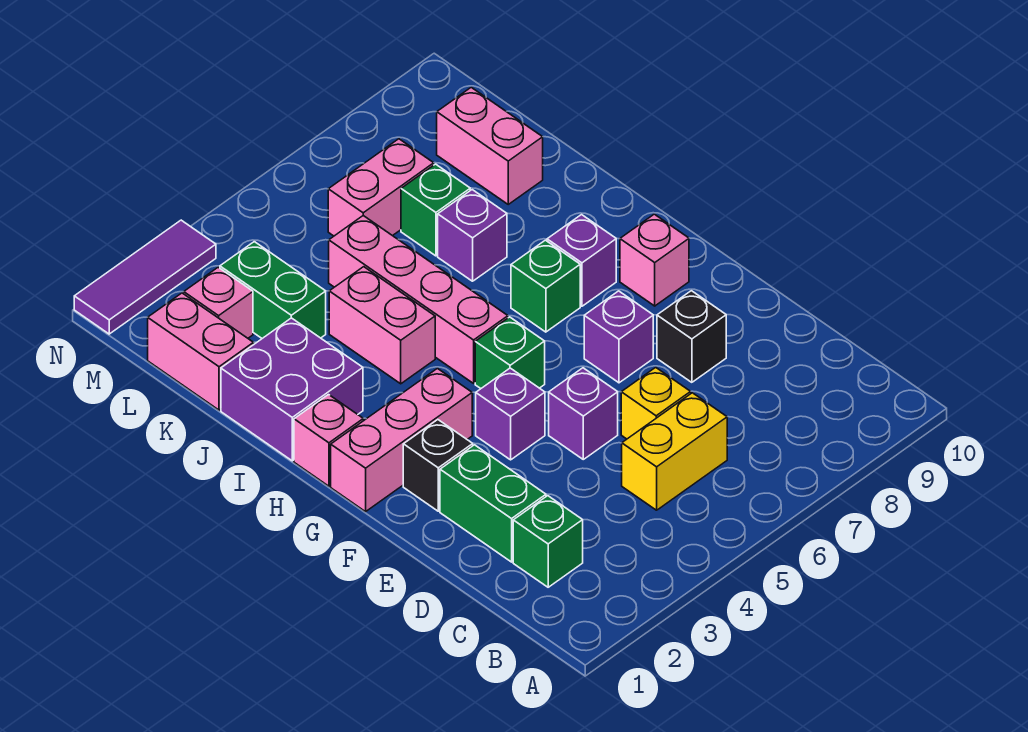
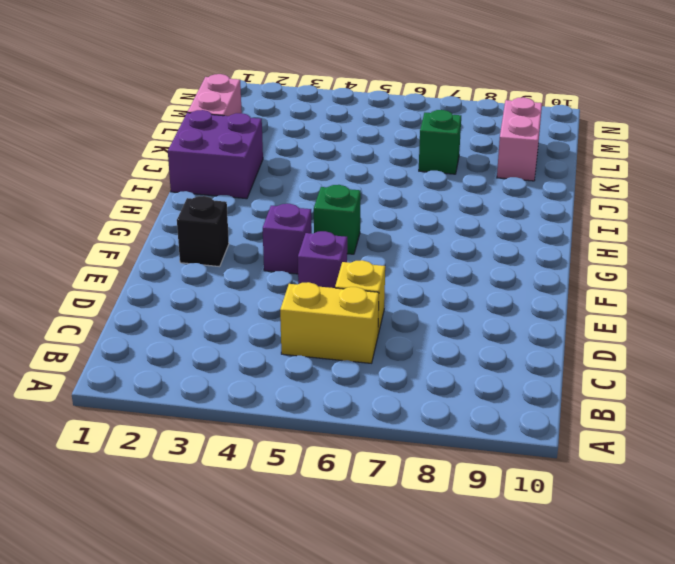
none -> green 1x1 brick [513,496,583,587]
none -> green 1x2 brick [440,445,546,562]
none -> black 1x1 brick [657,291,726,382]

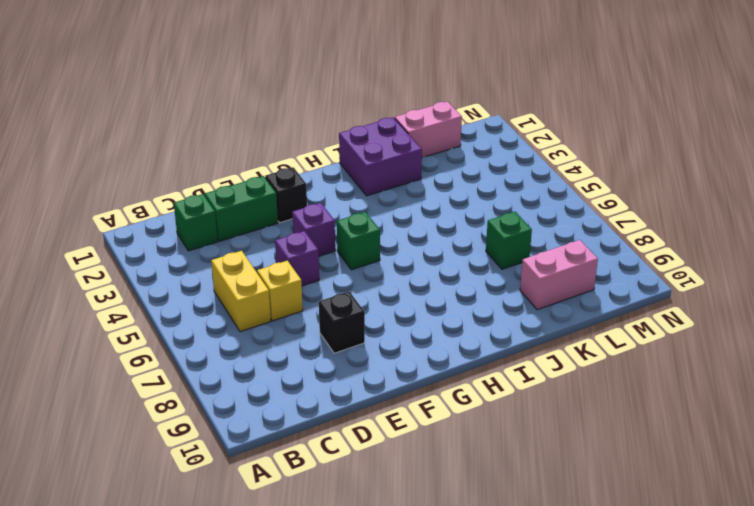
none -> purple 1x1 brick [584,291,653,383]
none -> pink 1x3 brick [331,368,472,512]
none -> pink 1x1 brick [620,214,689,306]

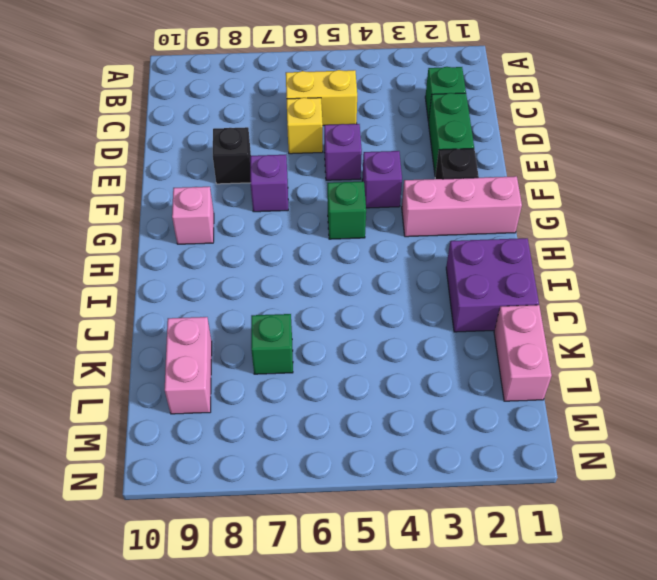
none -> pink 1x1 brick [294,395,363,486]
none -> pink 1x4 brick [329,216,508,383]
none -> green 1x1 brick [511,240,580,332]

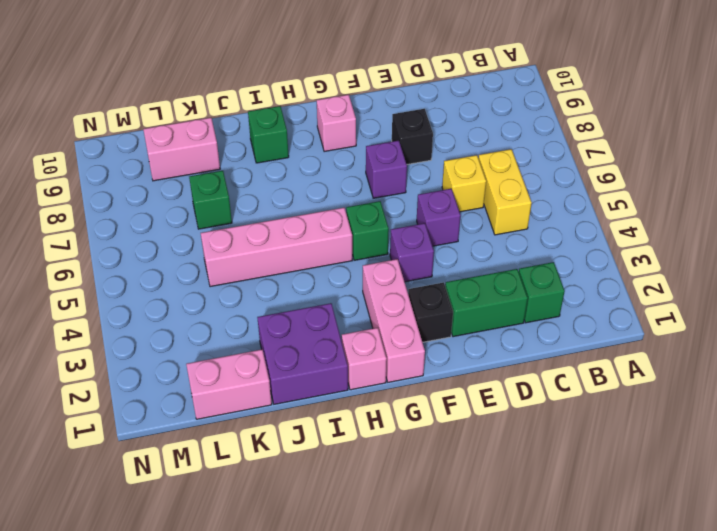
green 1x1 brick [248,106,289,163] -> green 1x1 brick moved to [511,240,580,332]
none -> purple 1x1 brick [547,215,616,306]
none -> pink 1x2 brick [329,267,435,384]
none -> purple 1x1 brick [438,190,507,281]

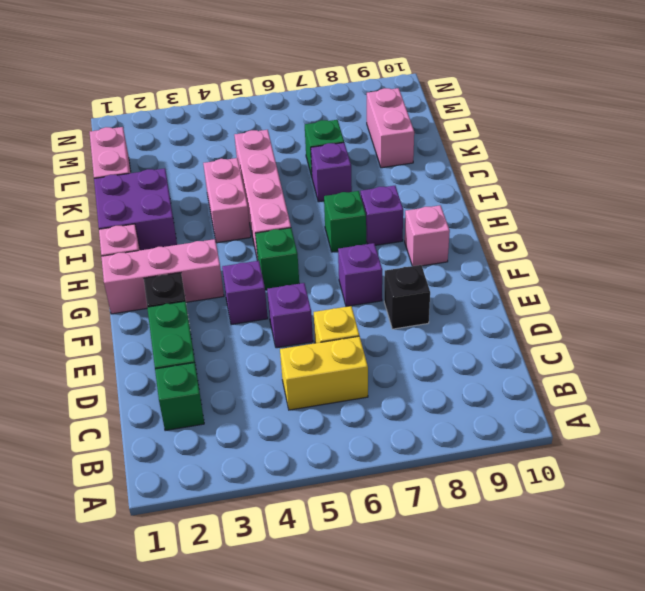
none -> green 1x2 brick [220,242,326,338]
none -> pink 1x1 brick [184,267,253,338]
none -> pink 1x2 brick [328,139,434,236]

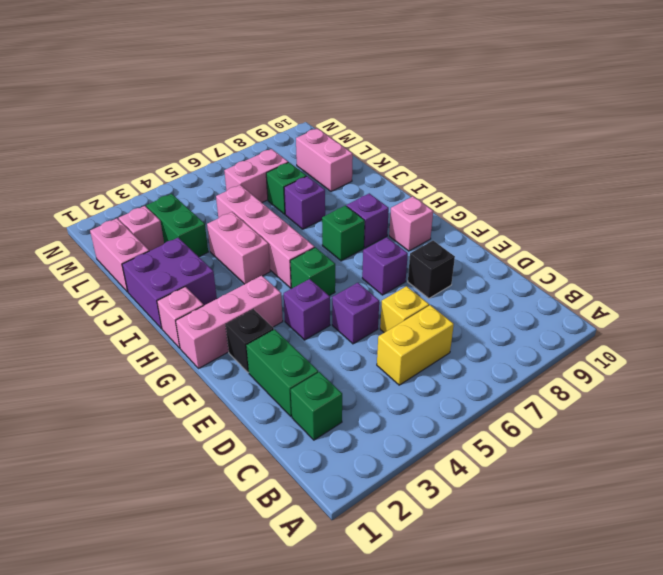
none -> purple 1x3 tile [74,220,216,334]

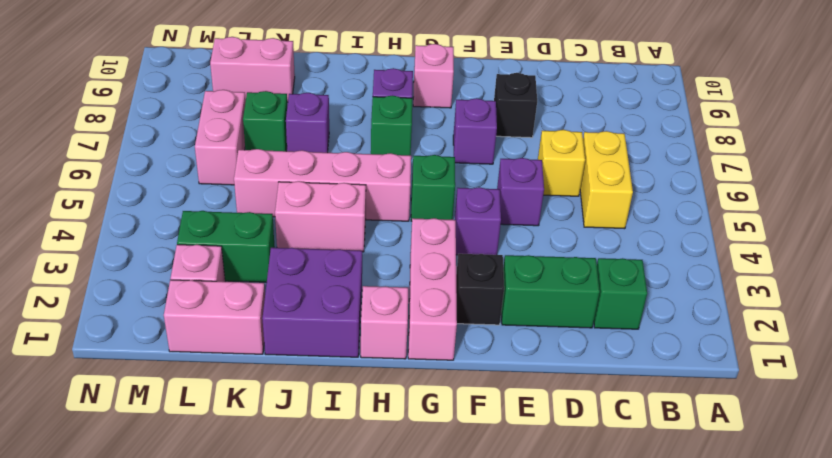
none -> purple 1x3 tile [74,220,216,334]

